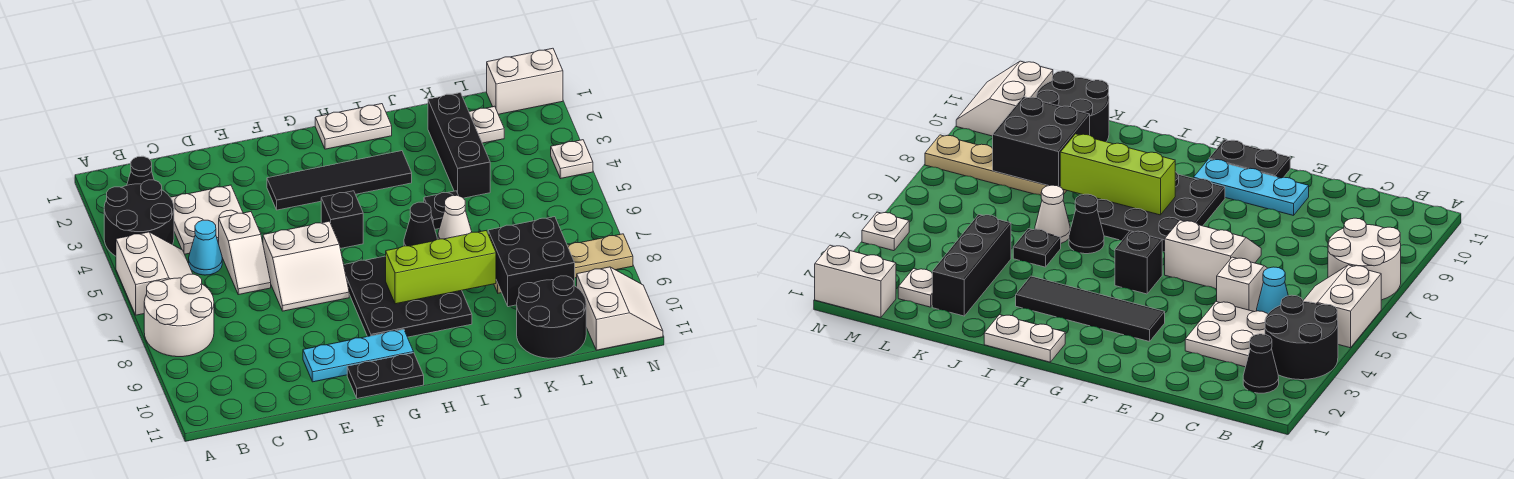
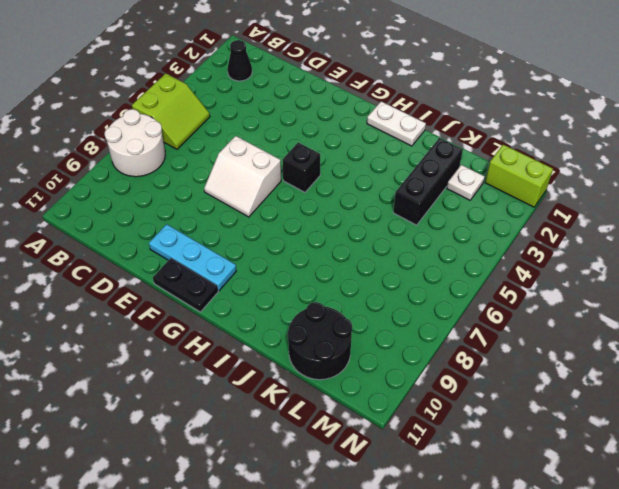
lime 2x2 slope [132,74,210,149] -> white 2x2 slope [116,232,193,315]
lime 1x2 brick [485,145,553,207] -> white 1x2 brick [487,48,563,114]
none -> black 2x2 round brick [104,180,174,256]
none -> white 2x2 plate [171,185,243,254]
none -> cyan 1x1 cone [189,220,222,275]

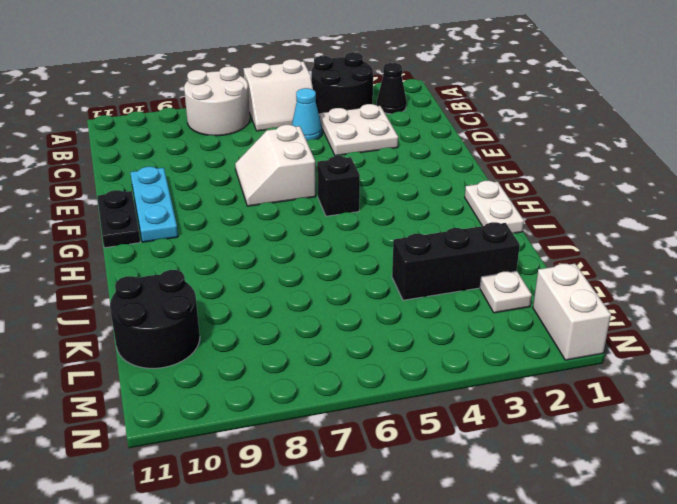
none -> white 1x2 slope [219,212,271,295]
none -> black 1x4 tile [267,151,412,210]
none -> black 3x3 plate [344,256,472,337]

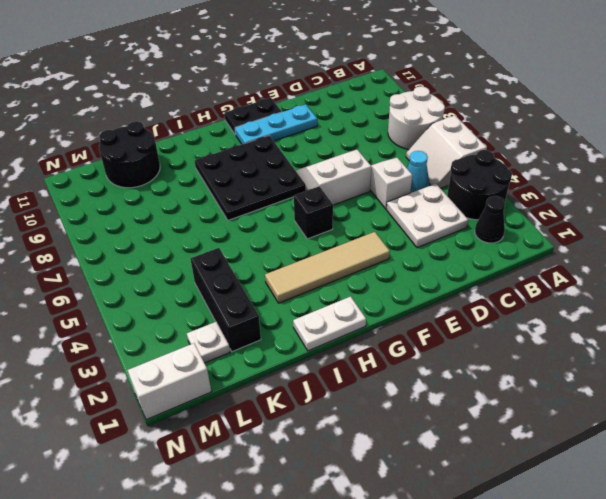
tan 1x4 tile [265,232,390,303] -> black 1x4 tile [267,151,412,210]
none -> black 1x1 cone [404,202,437,246]
none -> black 1x1 plate [424,191,458,229]
none -> white 1x1 cone [438,195,472,239]

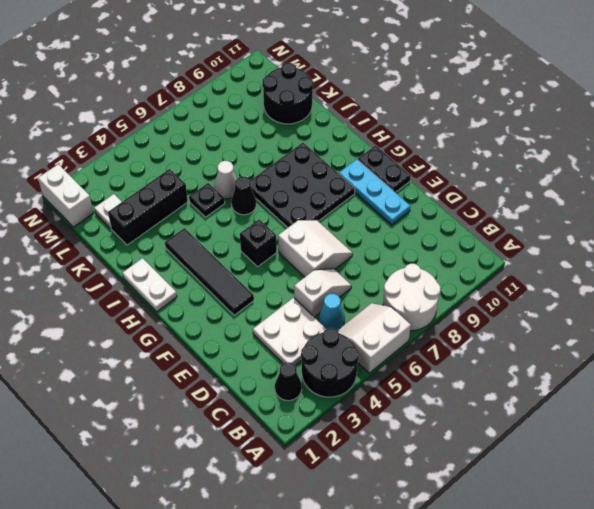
none -> tan 1x4 plate [494,234,633,293]
none -> white 2x2 slope [577,267,663,350]
none -> white 1x1 plate [551,140,593,179]

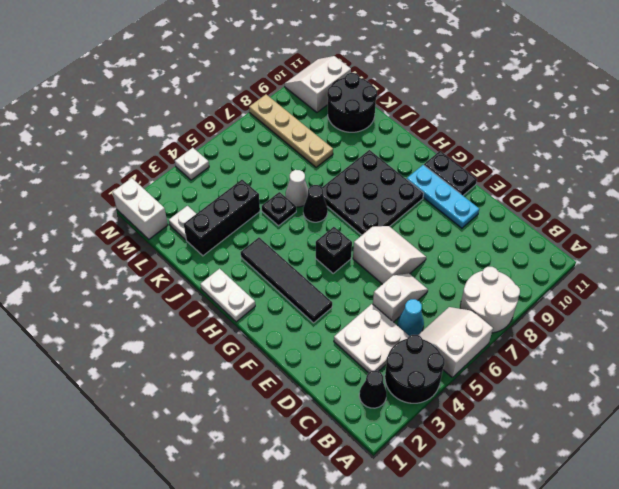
none -> lime 1x3 brick [386,231,496,304]
none -> black 2x2 brick [488,217,575,307]

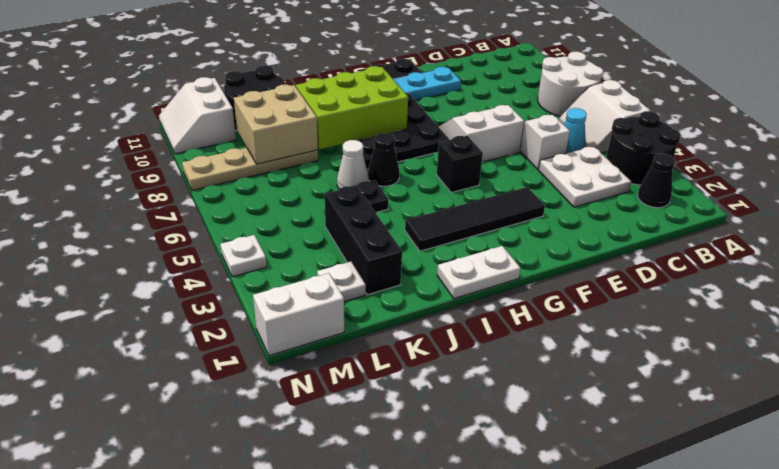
lime 2x3 brick [296,66,408,149] -> lime 1x3 brick [386,231,496,304]
tan 2x2 brick [234,85,318,164] -> black 2x2 brick [488,217,575,307]

